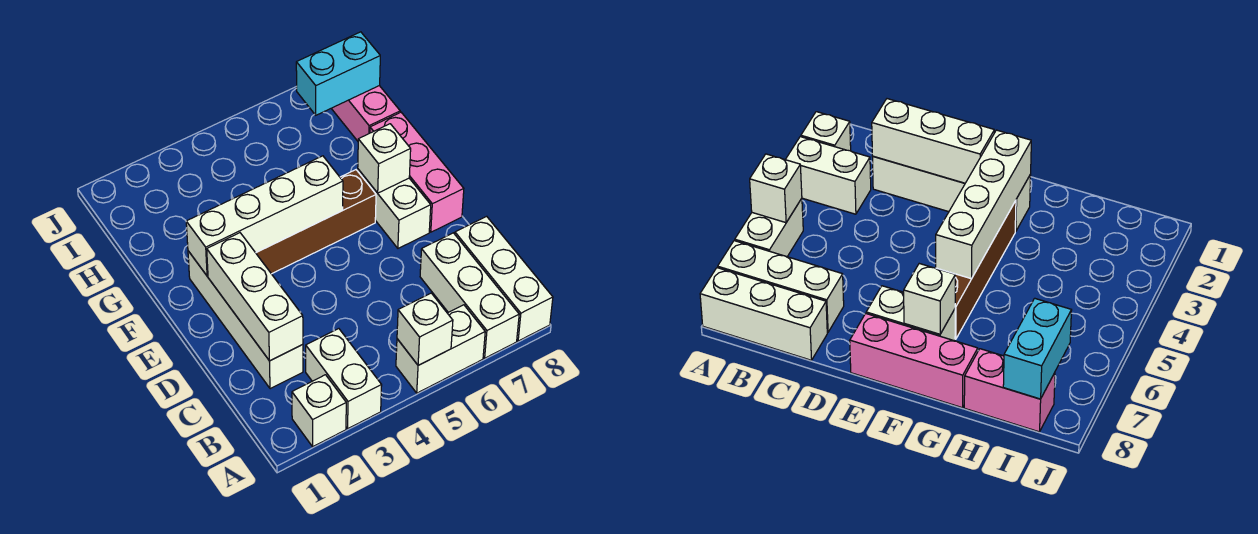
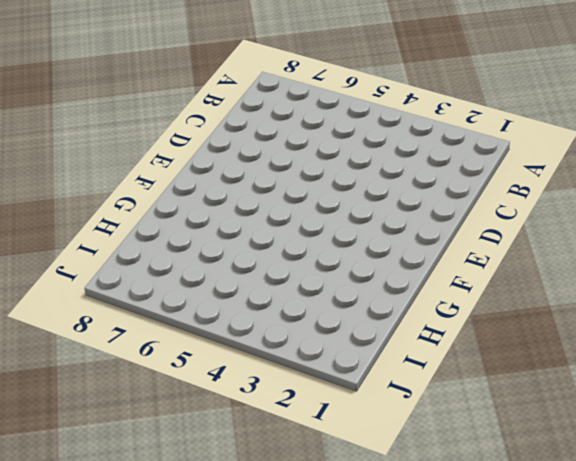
none -> white 1x1 brick [292,375,346,447]
none -> white 1x2 brick [306,329,382,429]
none -> white 1x2 brick [396,305,485,393]

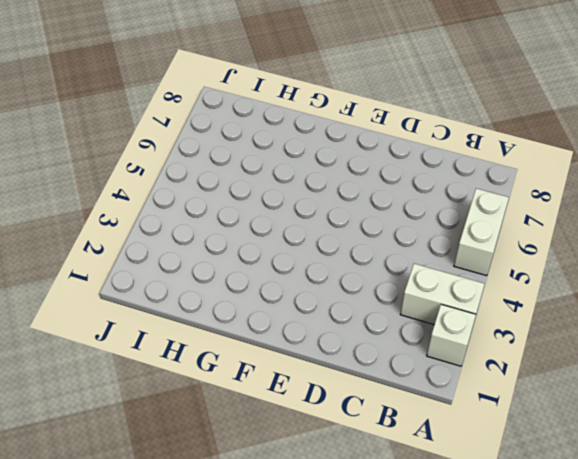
none -> white 1x3 brick [420,233,519,358]
none -> white 1x3 brick [455,216,553,341]
none -> white 1x4 brick [188,251,303,389]

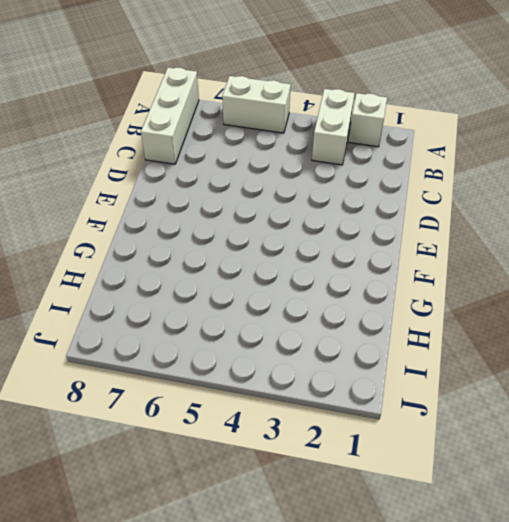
none -> white 1x3 brick [420,233,519,358]
none -> white 1x4 brick [188,251,303,389]
none -> white 1x2 brick [358,169,431,248]

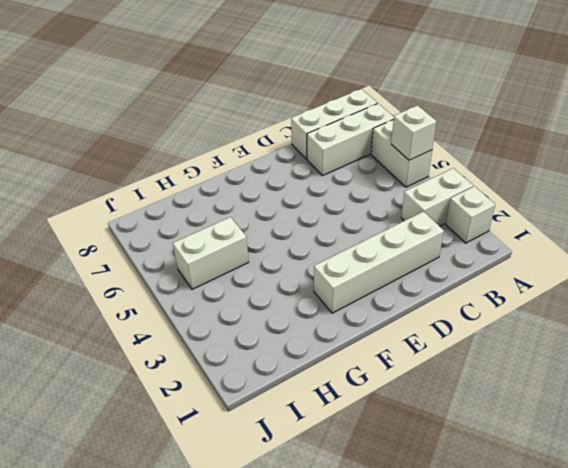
white 1x2 brick [173,217,249,289] -> white 1x2 brick moved to [358,169,431,248]
none -> pink 1x3 brick [370,112,464,232]
none -> brown 1x4 brick [256,170,376,274]
none -> pink 1x2 brick [331,86,400,141]

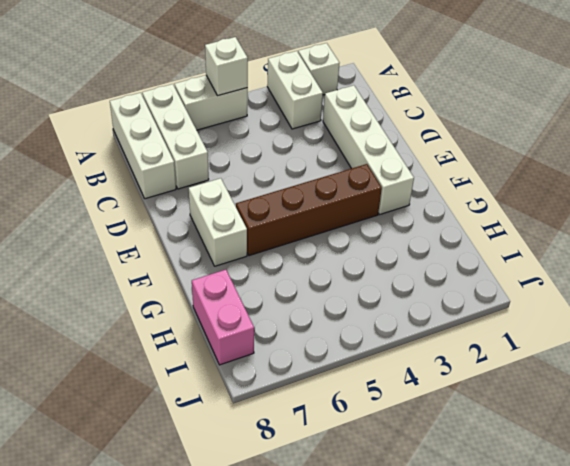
none -> pink 1x3 brick [370,112,464,232]
none -> white 1x3 brick [207,233,303,361]
none -> white 1x4 brick [186,156,343,276]

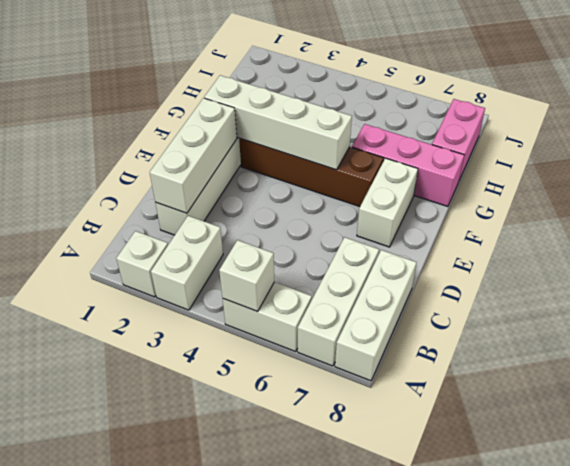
pink 1x3 brick [352,124,464,207] -> pink 1x3 brick turned to [370,112,464,232]
none -> white 1x1 brick [358,124,411,193]
none -> cyan 1x2 brick [296,32,380,115]

